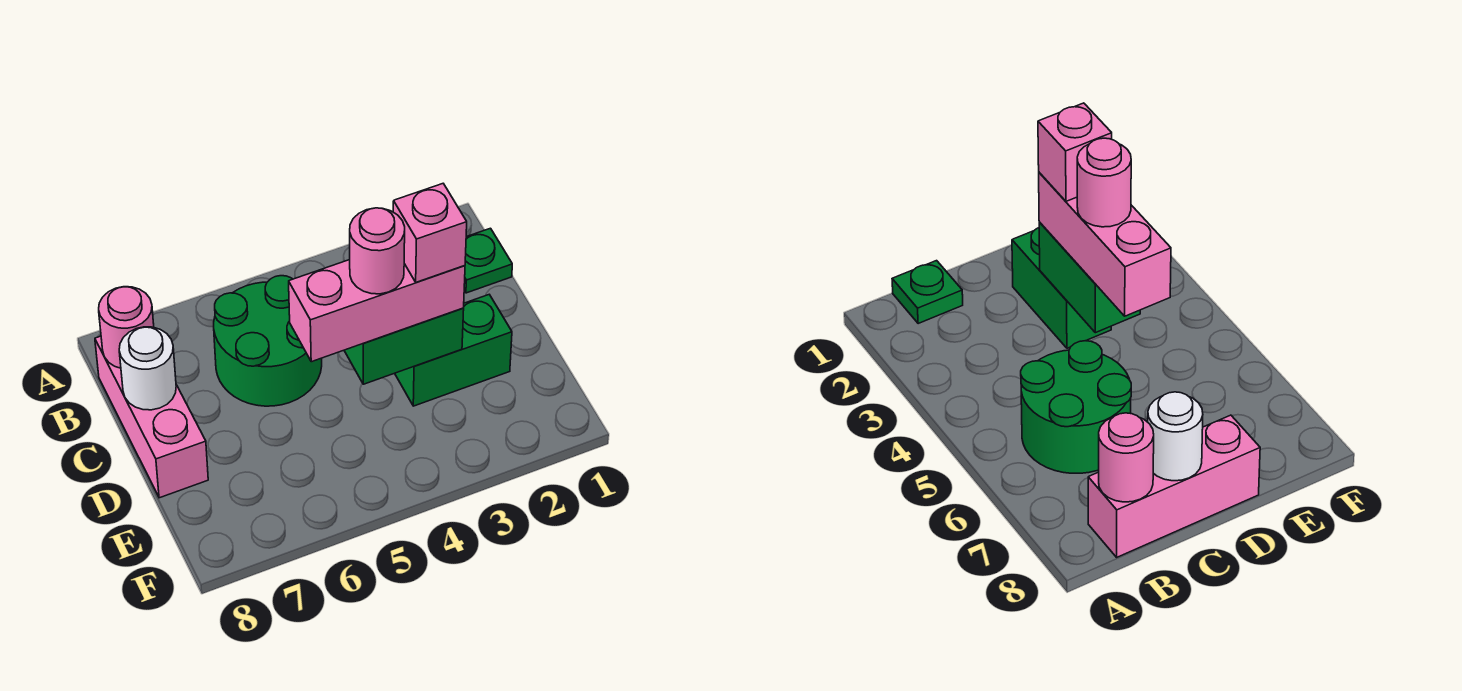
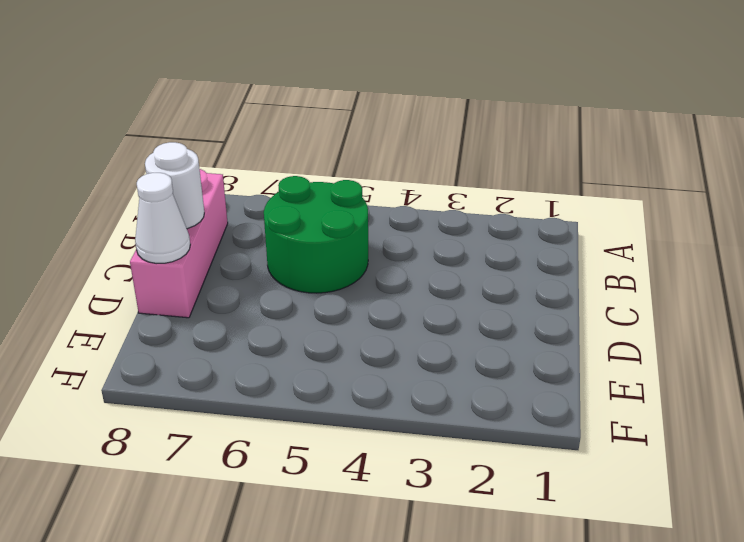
white 1x1 cone [135,173,190,264] -> none
none -> green 1x1 plate [464,228,512,293]
none -> green 1x2 brick [395,295,512,406]

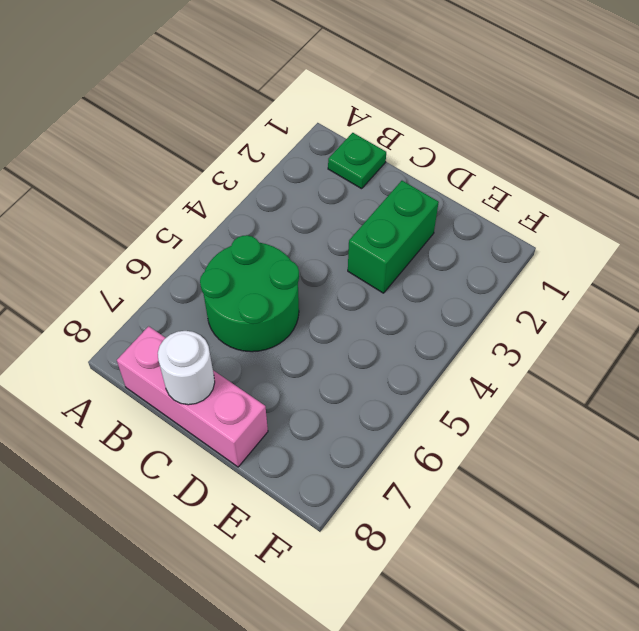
none -> pink 1x1 round brick [99,287,154,368]
none -> green 1x2 brick [344,308,464,384]

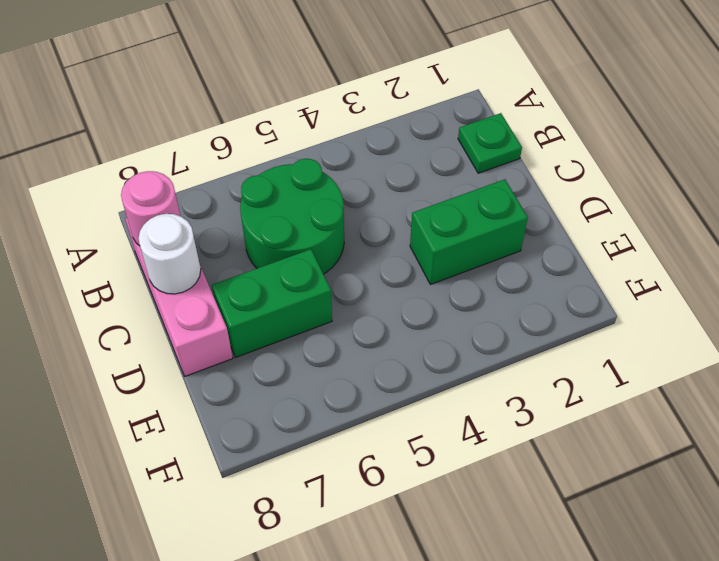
green 1x2 brick [212,249,332,358] -> green 1x2 brick moved to [344,308,464,384]
none -> pink 1x3 brick [289,260,465,362]
none -> pink 1x1 brick [393,184,467,282]

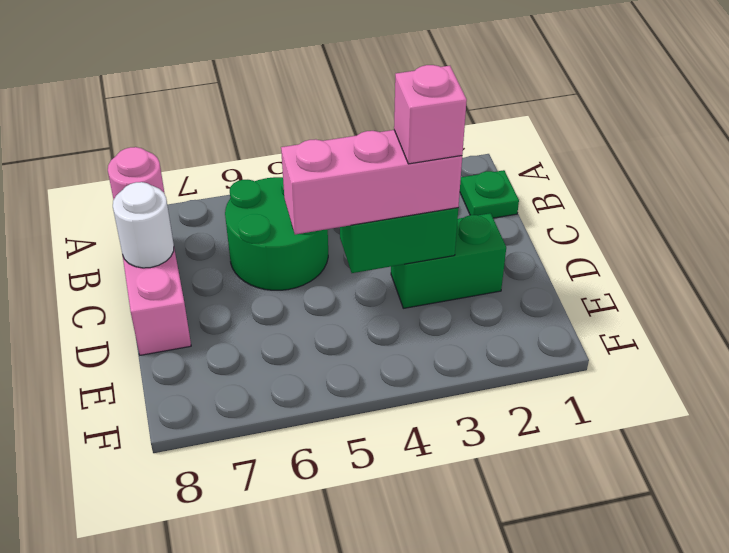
none -> pink 1x1 round brick [350,208,405,294]

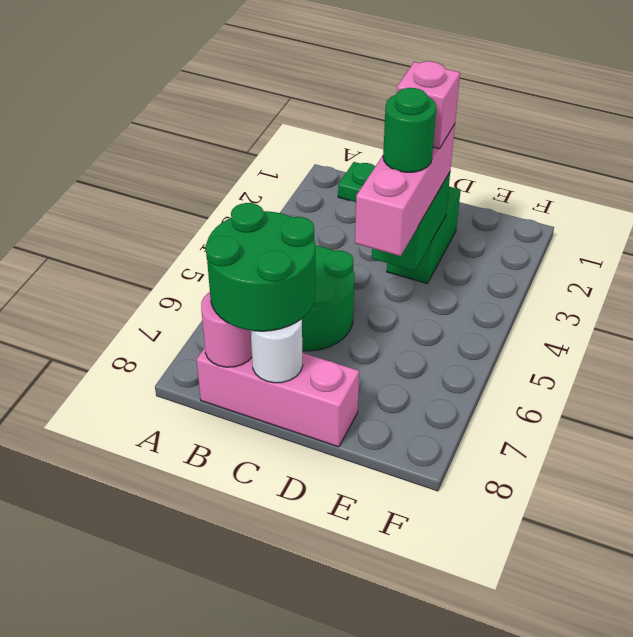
green 2x2 round brick [206,203,315,331] -> none
green 1x1 round brick [383,88,436,172] -> pink 1x1 round brick [350,208,405,294]

